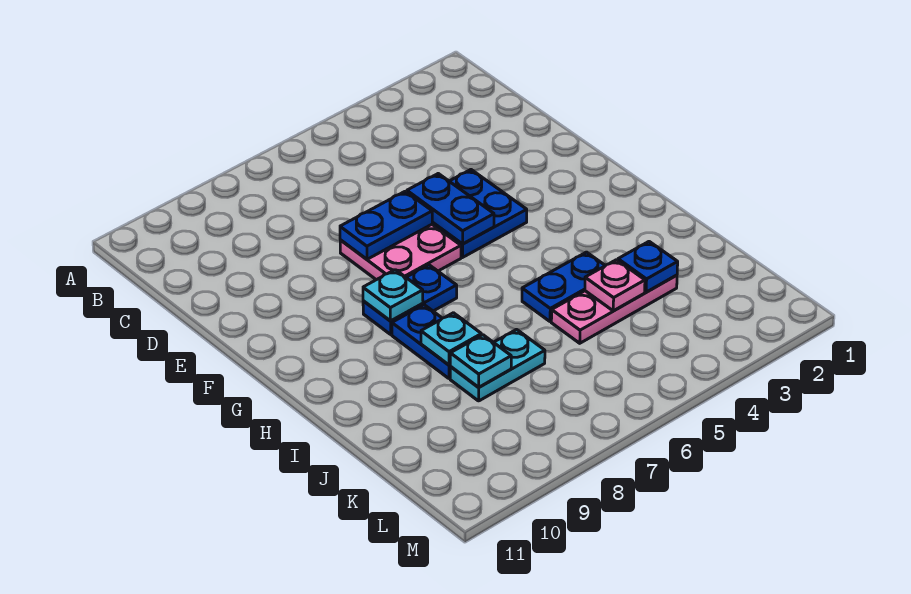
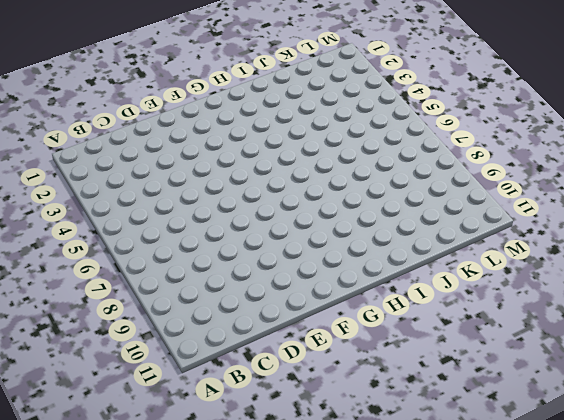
none -> blue 2x2 plate [432,170,527,257]
none -> pink 2x2 plate [340,225,461,280]
none -> blue 1x2 plate [363,265,457,334]

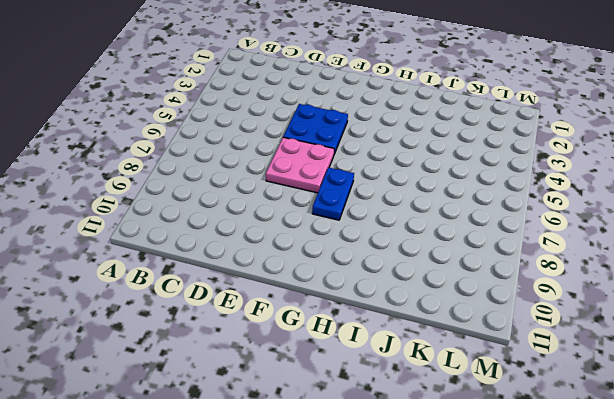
none -> blue 1x2 plate [392,305,451,379]
none -> blue 1x2 plate [522,252,605,321]
none -> pink 1x3 plate [551,275,677,343]

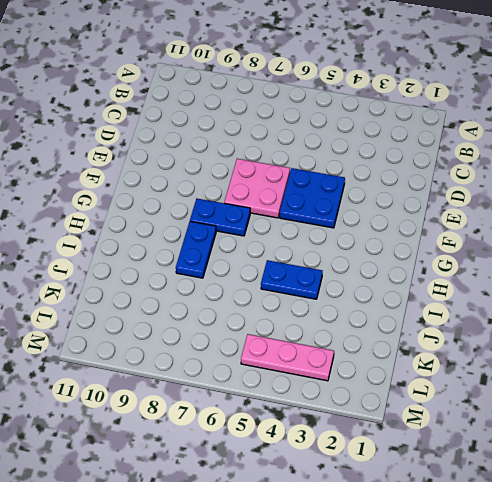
pink 1x3 plate [241,334,334,381] -> pink 1x3 plate moved to [551,275,677,343]
none -> cyan 1x2 plate [450,330,545,401]
none -> blue 1x2 plate [407,174,494,244]
none -> blue 1x2 plate [340,191,432,259]

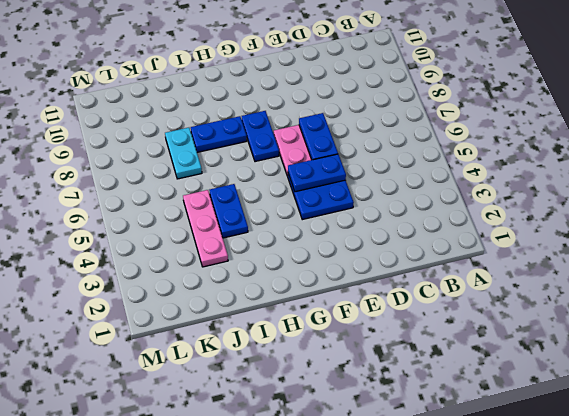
none -> cyan 1x1 plate [363,270,423,321]
none -> cyan 1x1 plate [421,313,481,365]
none -> blue 1x1 plate [618,242,678,292]

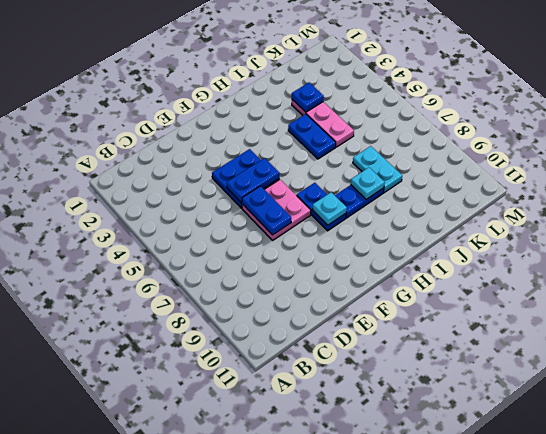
none -> pink 1x1 plate [585,260,645,311]
none -> cyan 1x1 plate [450,335,511,387]

